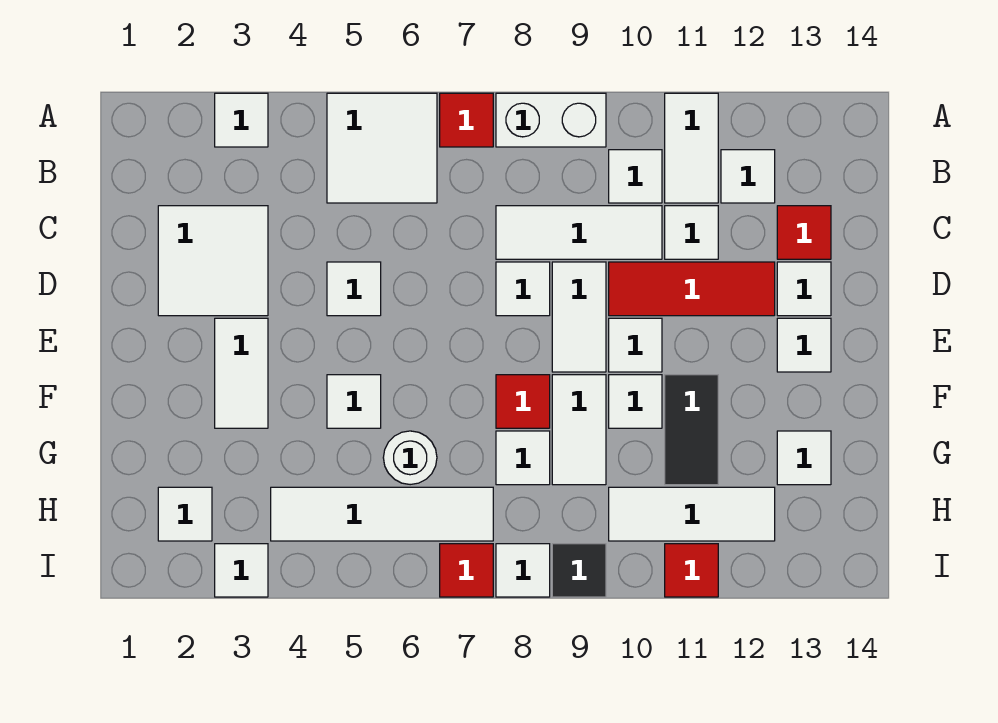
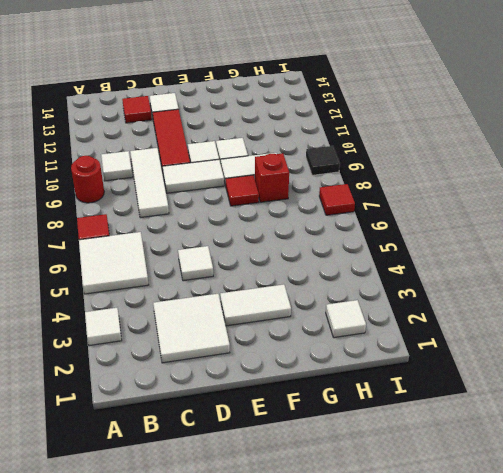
red 1x1 round brick [71,156,104,203] -> white 1x2 brick [496,93,606,147]
red 1x1 brick [255,153,289,202] -> white 1x1 tile [496,431,550,485]
none -> white 1x2 tile [665,93,718,203]
none -> white 1x1 tile [721,150,775,203]
none -> white 1x1 tile [665,206,718,259]
none -> white 1x1 tile [496,262,550,316]

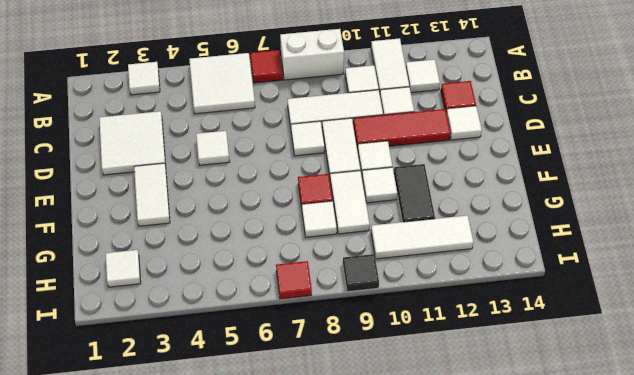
none -> white 1x1 tile [777,318,831,372]
none -> white 1x1 tile [327,375,381,428]
none -> white 1x1 round brick [383,431,437,485]
none -> white 1x1 tile [777,431,831,485]

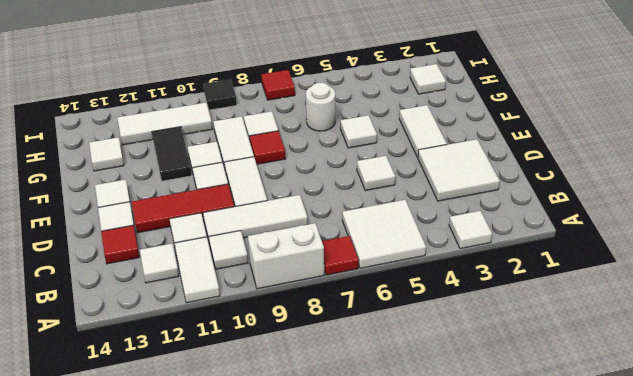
none -> white 1x1 tile [496,262,550,316]
none -> white 1x4 tile [271,487,493,541]
none -> white 1x1 tile [215,544,268,597]
none -> white 1x1 tile [496,544,550,597]

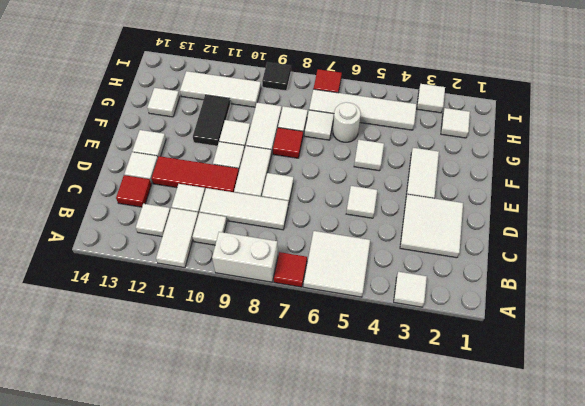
white 1x1 tile [304,110,334,140] -> white 1x1 tile moved to [496,544,550,597]
none -> red 1x1 tile [665,544,718,597]

